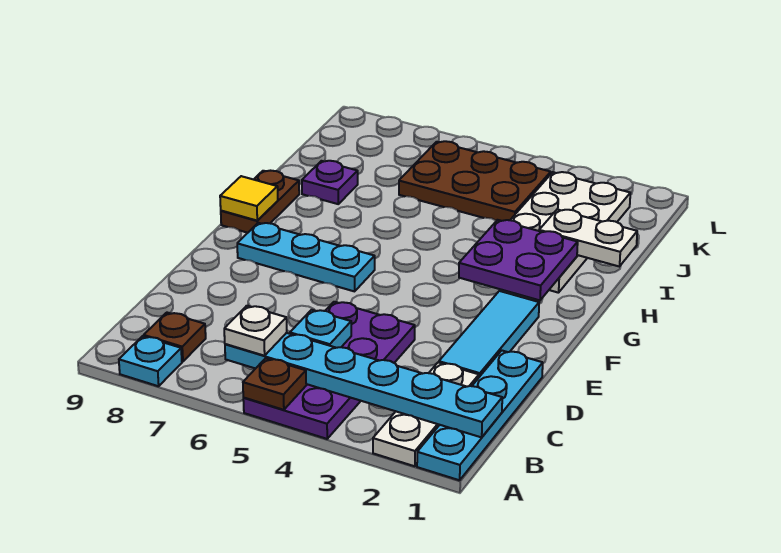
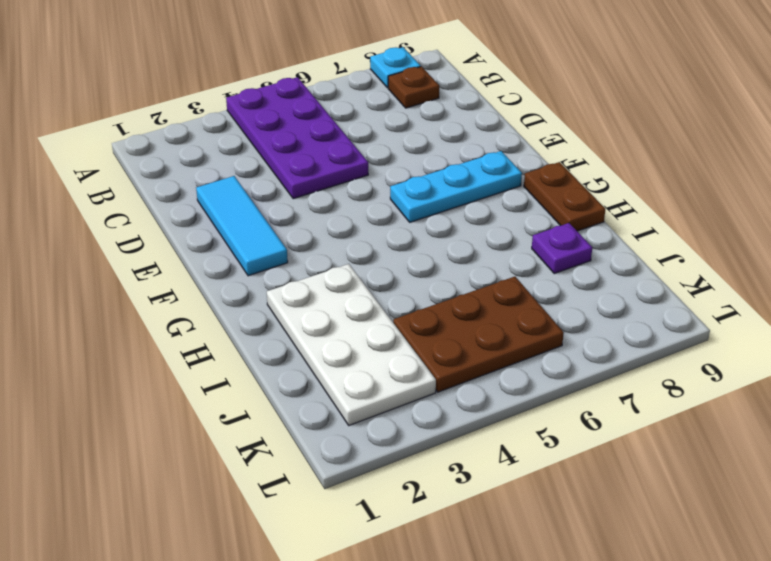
none -> cyan 1x4 plate [417,351,543,480]
none -> white 1x3 plate [373,362,479,466]
none -> brown 1x1 plate [243,358,306,410]

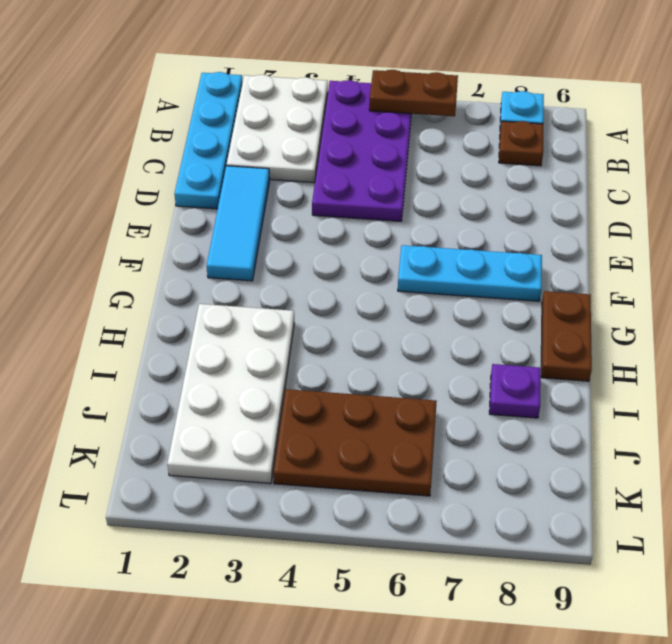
white 2x3 plate [227,75,328,183] -> white 1x3 plate [373,362,479,466]
brown 1x2 plate [369,70,458,116] -> brown 1x1 plate [243,358,306,410]
none -> cyan 1x6 plate [225,333,502,437]
none -> cyan 1x1 plate [290,310,351,348]
none -> purple 2x2 plate [459,220,578,300]

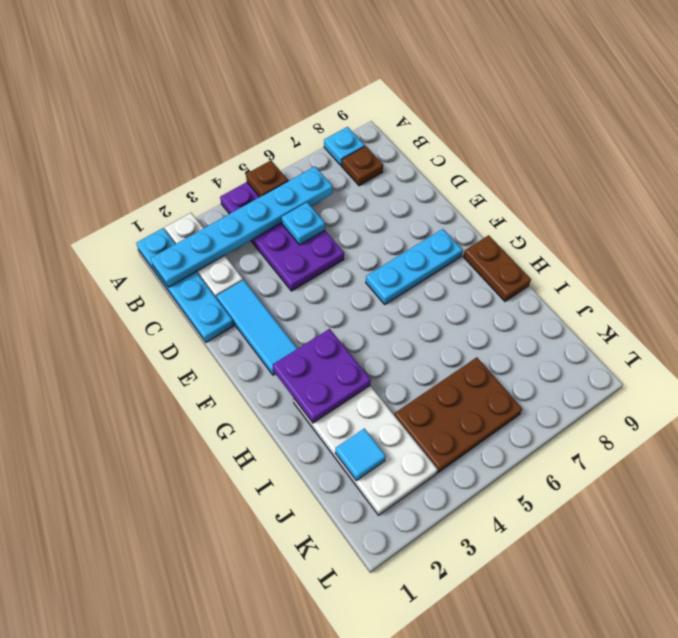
cyan 1x1 tile [335,428,386,481] -> none
none -> purple 1x1 plate [302,161,358,204]
none -> yellow 1x1 tile [220,176,278,221]
none -> white 1x2 plate [539,209,637,267]

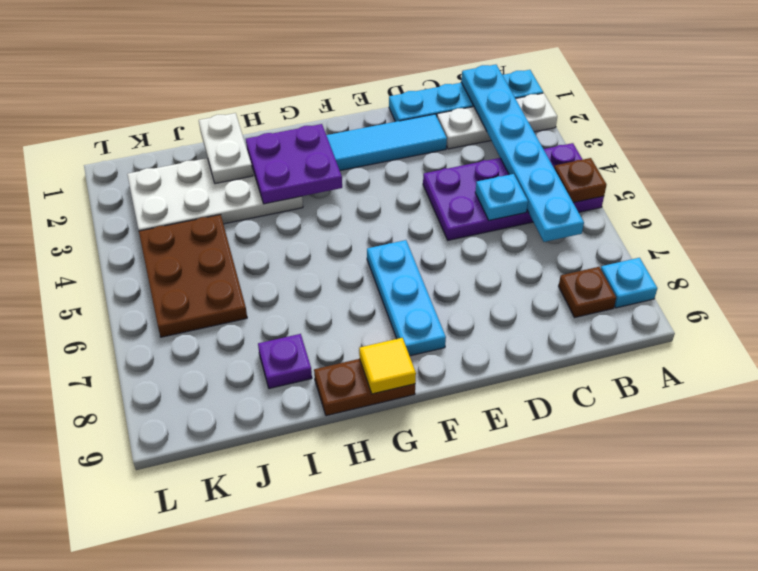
none -> white 1x1 plate [224,306,287,356]

